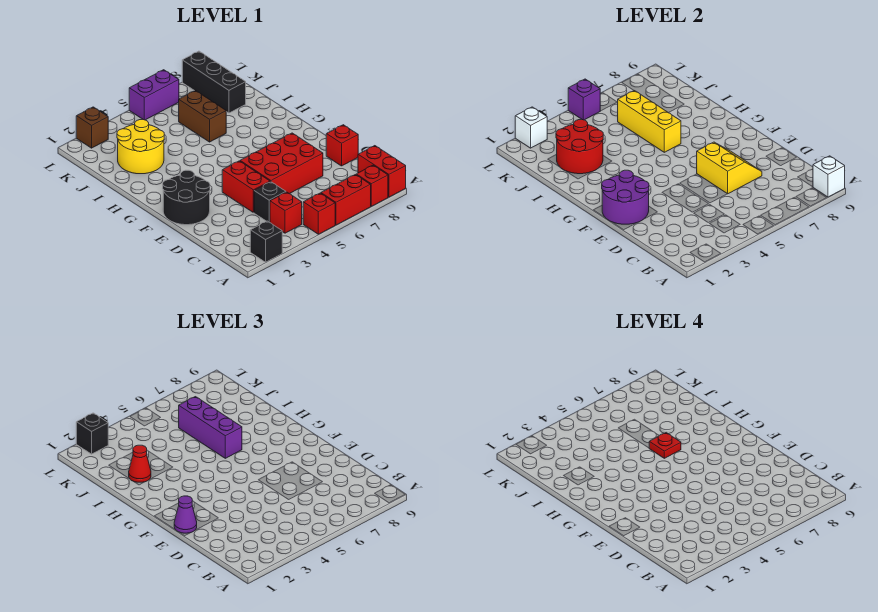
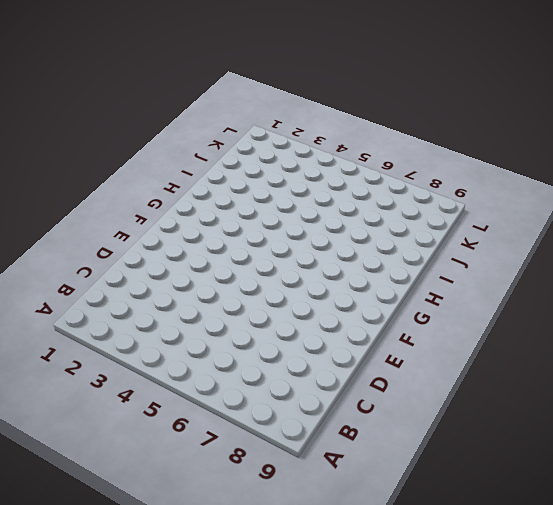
none -> black 1x1 brick [250,221,282,262]
none -> red 1x1 brick [303,193,335,234]
none -> red 1x2 brick [321,175,371,225]

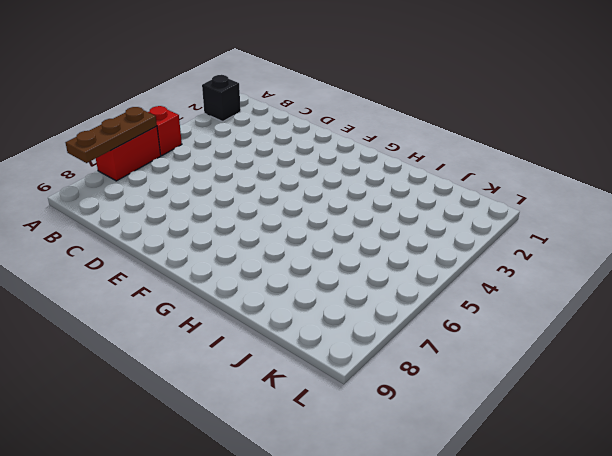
brown 1x3 plate [66,107,157,163] -> none
none -> red 1x1 brick [356,165,388,206]
none -> red 1x2 brick [358,146,406,197]
none -> red 1x1 brick [270,192,302,233]

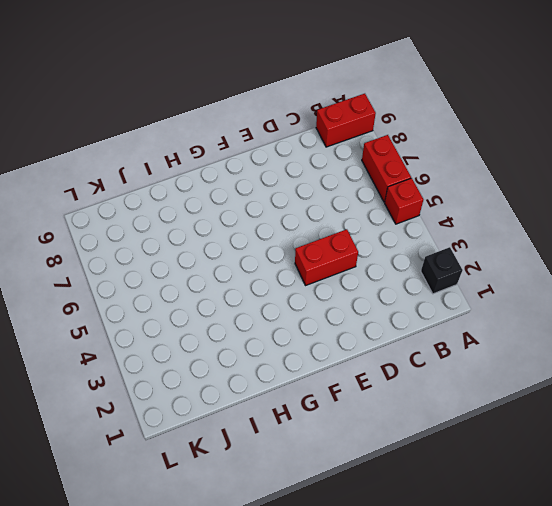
none -> red 1x1 brick [356,165,388,206]
none -> red 1x1 brick [270,192,302,233]
none -> black 1x1 brick [254,182,286,222]

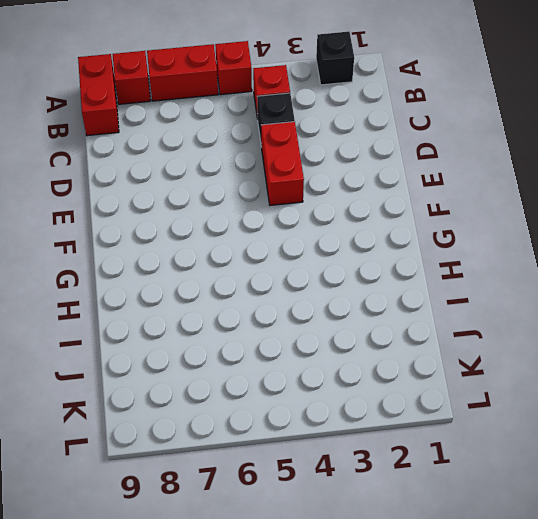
none -> red 2x3 brick [240,133,323,194]
none -> red 1x1 brick [326,125,358,166]
none -> black 2x2 round brick [163,170,210,225]

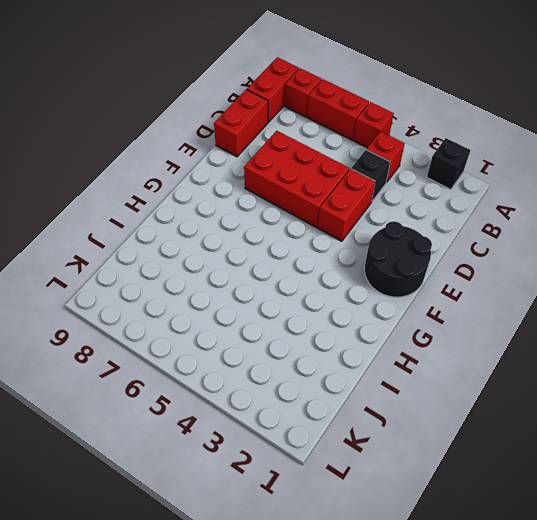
red 1x2 brick [214,90,268,157] -> red 1x1 brick [326,125,358,166]
none -> yellow 2x2 round brick [117,120,164,174]
none -> brown 1x2 brick [179,91,226,142]
none -> black 1x3 brick [182,51,246,113]

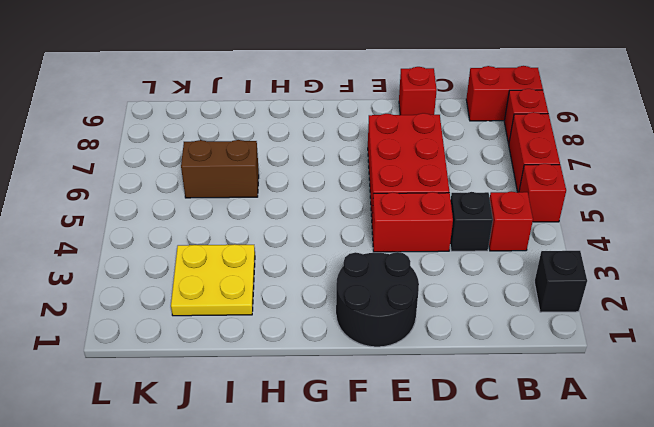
yellow 2x2 plate [171,244,255,316] -> yellow 2x2 round brick [117,120,164,174]
none -> black 1x3 brick [182,51,246,113]
none -> brown 1x1 brick [76,107,108,148]
none -> purple 1x2 brick [129,70,179,120]

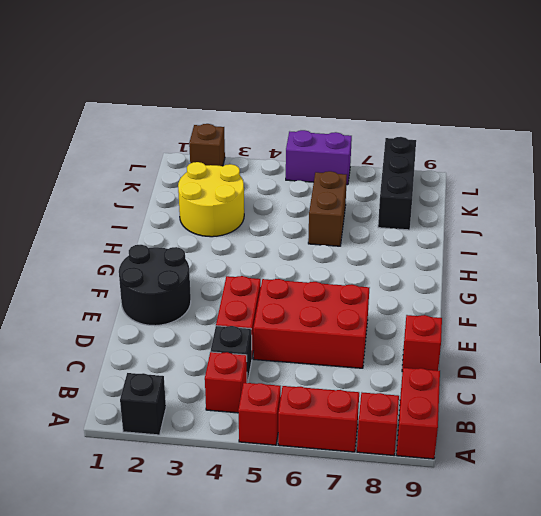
none -> white 1x1 brick [813,156,845,197]
none -> yellow 2x2 slope [697,142,762,194]
none -> purple 2x2 round brick [602,170,649,224]

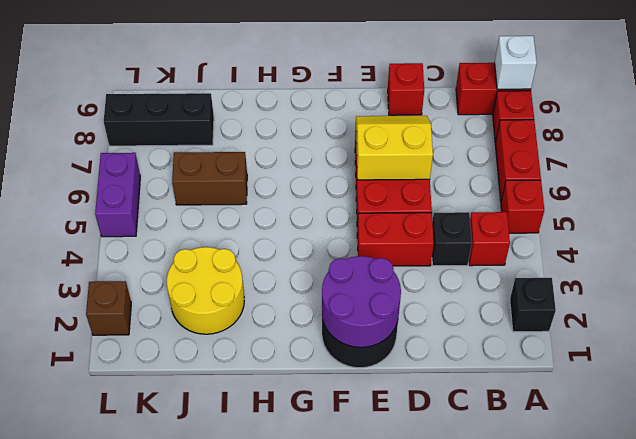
none -> yellow 1x3 brick [618,91,681,152]
none -> red 2x2 round brick [556,120,603,174]
none -> white 1x1 brick [515,107,547,148]

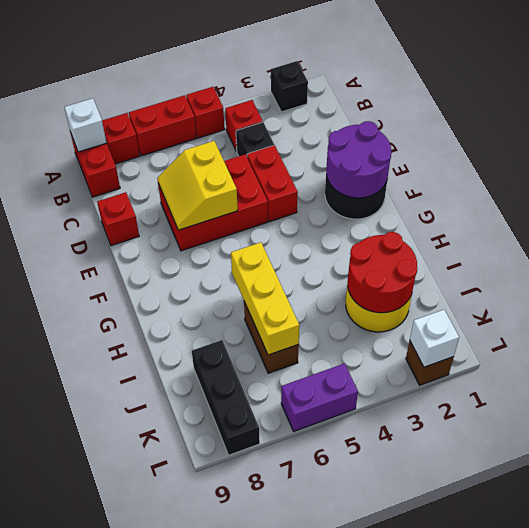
none -> purple 1x1 brick [568,79,600,120]
none -> purple 1x1 cone [174,496,197,533]
none -> purple 1x3 brick [179,397,242,458]

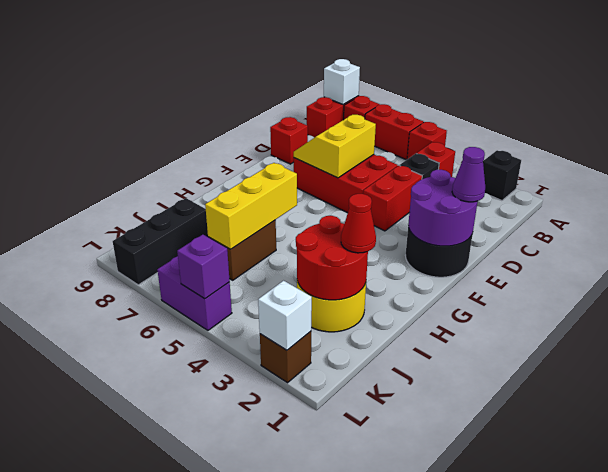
none -> purple 1x3 brick [179,397,242,458]
none -> black 1x1 brick [76,413,108,454]
none -> red 1x1 plate [649,433,681,458]

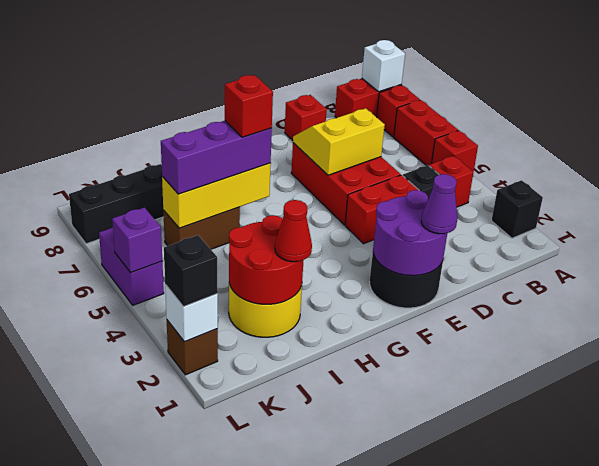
red 1x1 brick [225,75,273,137] -> red 1x1 plate [649,433,681,458]

